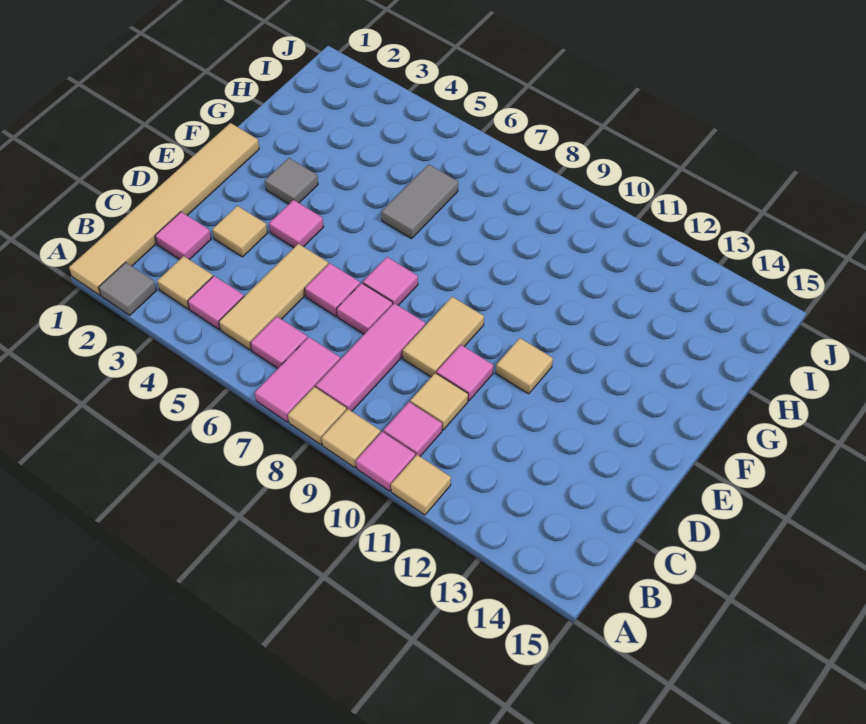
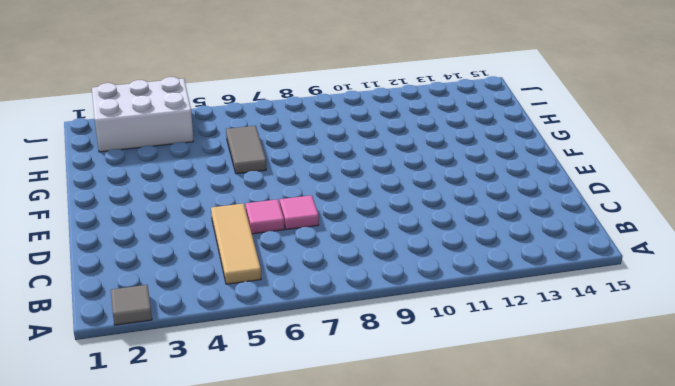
white 2x3 brick [92,77,193,152] -> none
none -> tan 1x6 tile [69,123,259,295]
none -> pink 1x2 tile [255,337,340,422]
none -> tan 1x1 tile [288,387,346,445]

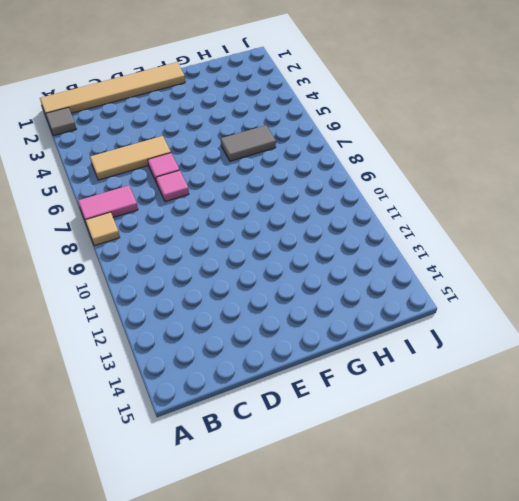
none -> tan 1x1 tile [322,409,381,468]
none -> pink 1x1 tile [356,432,415,491]
none -> tan 1x1 tile [391,455,451,515]

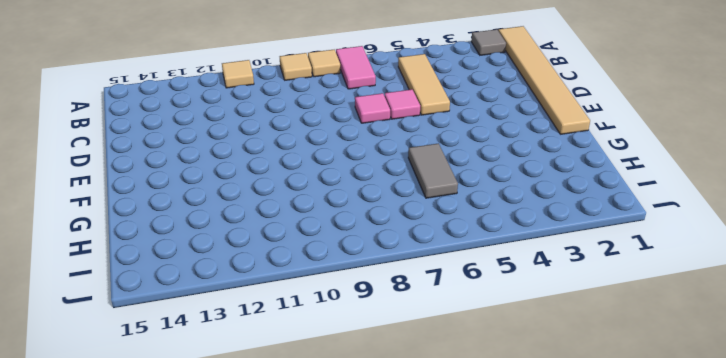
none -> pink 1x1 tile [356,432,415,491]
none -> tan 1x1 tile [157,256,213,309]
none -> pink 1x1 tile [188,276,244,329]

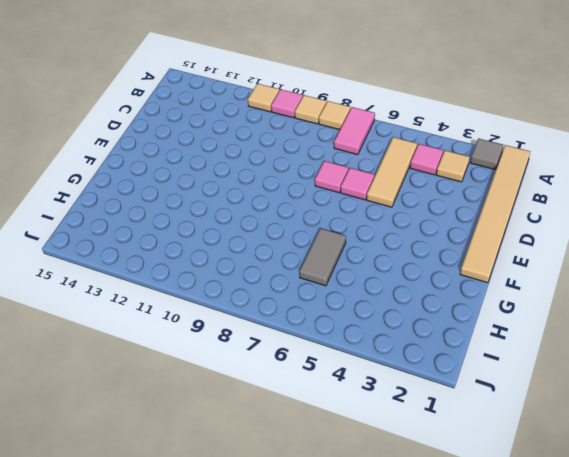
none -> pink 1x1 tile [251,316,307,368]
none -> pink 1x3 tile [316,303,425,411]
none -> pink 1x1 tile [383,402,442,456]

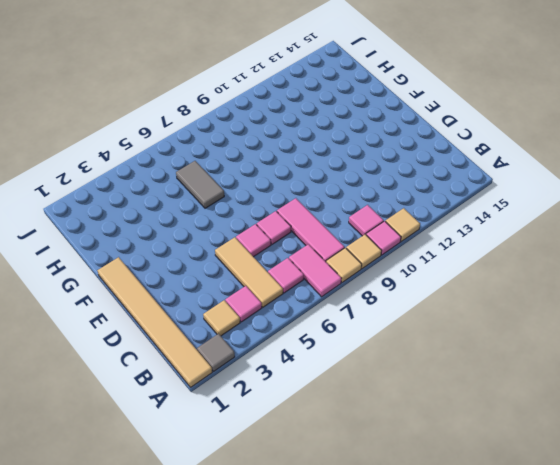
none -> pink 1x1 tile [155,212,211,260]
none -> tan 1x1 tile [410,373,468,430]
none -> tan 1x1 tile [212,206,267,257]

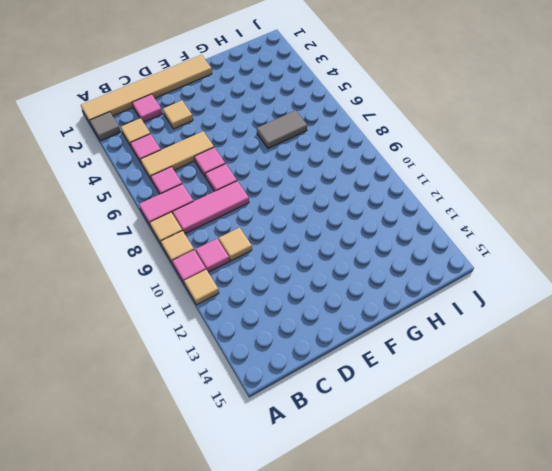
none -> tan 1x2 tile [403,297,484,377]
none -> pink 1x1 tile [436,345,493,401]
none -> pink 1x1 tile [269,200,323,247]

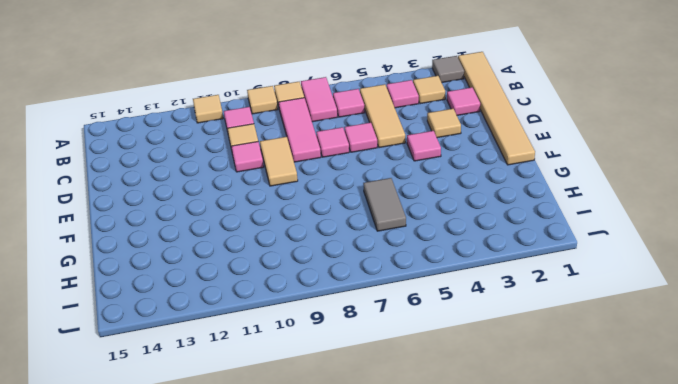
none -> pink 1x1 tile [356,432,415,491]
none -> pink 1x1 tile [363,257,418,305]
none -> tan 1x1 tile [496,338,553,394]

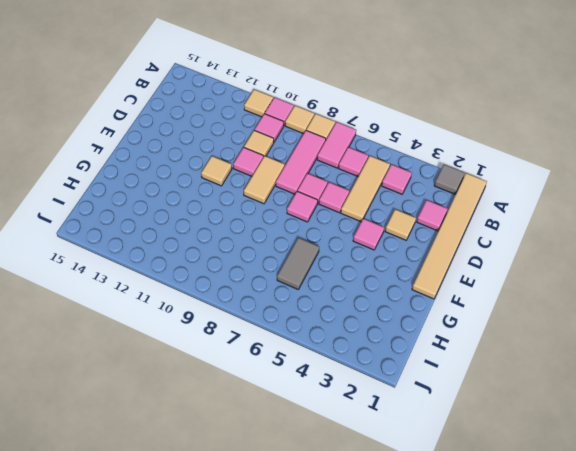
none -> tan 1x1 tile [157,256,213,309]
none -> grey 1x1 tile [265,158,318,204]

